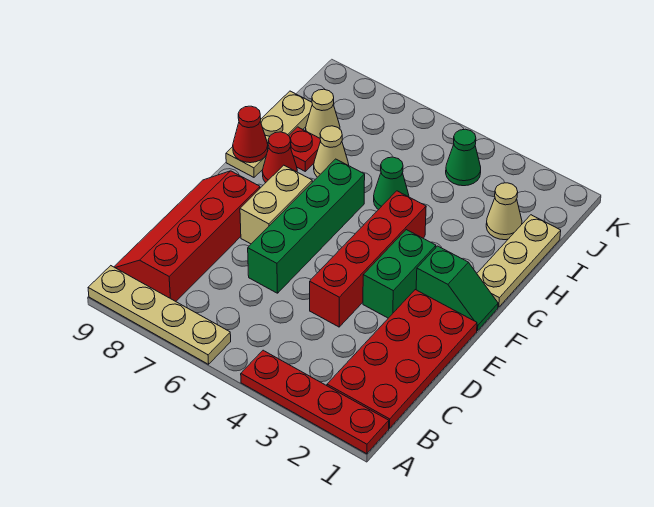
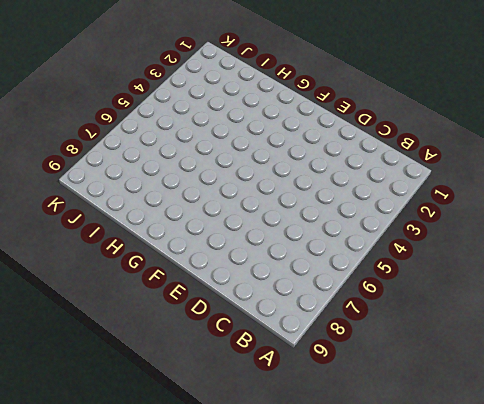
none -> red 1x4 plate [241,350,389,454]
none -> tan 1x4 plate [88,266,231,364]
none -> red 2x4 plate [327,290,477,428]

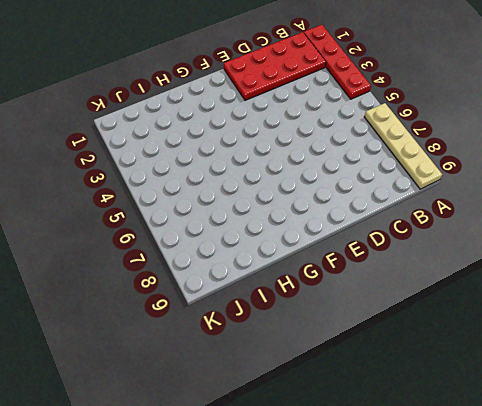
none -> red 2x4 slope [114,171,260,301]
none -> red 1x4 brick [310,191,426,327]
none -> green 1x4 brick [248,159,365,293]

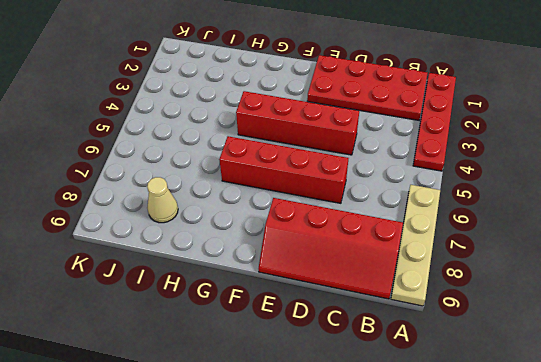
red 1x4 brick [219,136,348,203] -> green 1x4 brick [248,159,365,293]
none -> green 1x2 brick [363,230,436,318]
none -> tan 1x2 brick [240,165,312,244]
none -> green 1x2 slope [416,246,498,331]

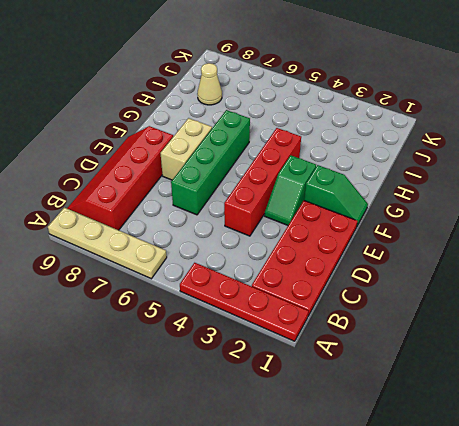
green 1x2 slope [264,155,316,225] -> green 1x2 brick [363,230,436,318]
none -> tan 1x3 plate [477,215,561,307]
none -> red 1x1 cone [262,132,297,183]
none -> tan 1x3 plate [226,91,312,177]

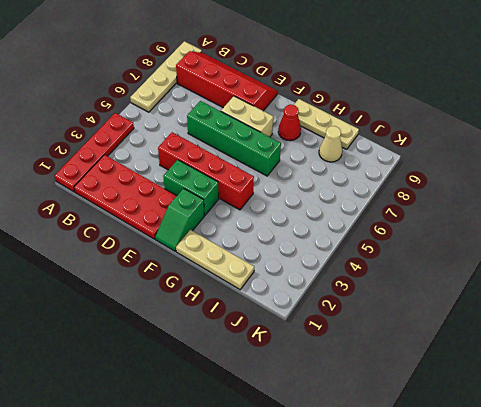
none -> green 1x1 cone [374,157,409,210]
none -> tan 1x1 cone [314,126,349,177]
none -> red 1x1 plate [289,127,321,171]

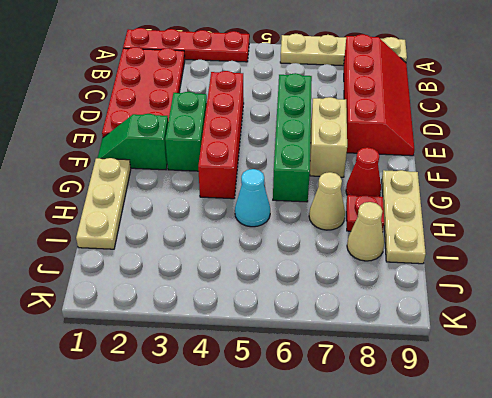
cyan 1x1 cone [235,169,270,227] -> green 1x1 cone [374,157,409,210]
none -> tan 1x1 cone [486,183,522,240]
none -> green 1x1 cone [446,129,481,186]
none -> red 1x1 cone [233,106,268,163]

